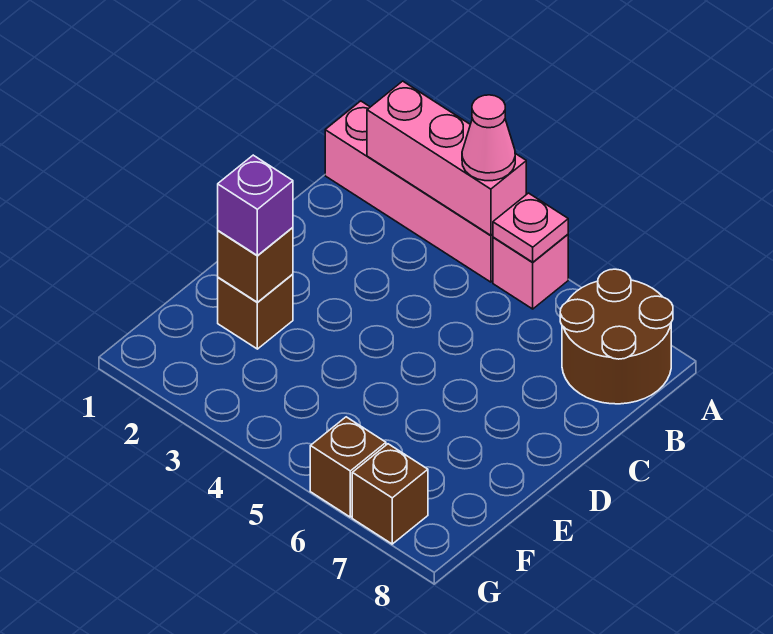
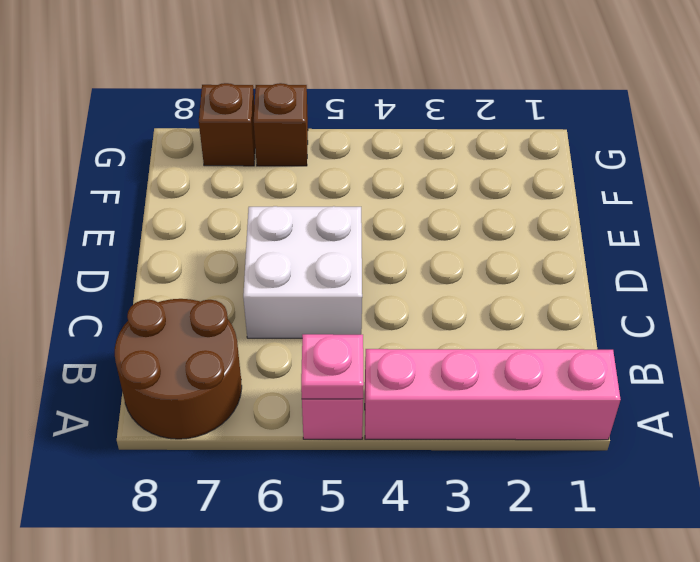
white 2x2 brick [243,206,362,338] -> none
none -> brown 1x1 brick [218,274,293,349]
none -> pink 1x3 brick [367,81,526,235]

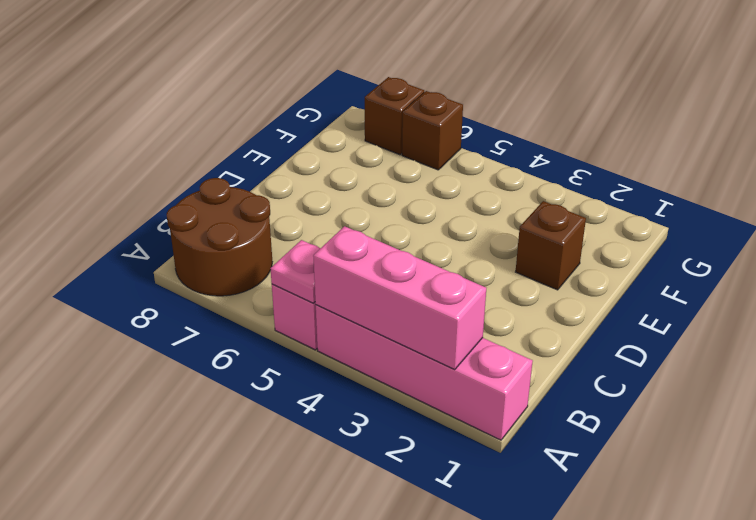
none -> brown 1x1 brick [218,227,293,302]
none -> pink 1x1 cone [462,95,515,181]

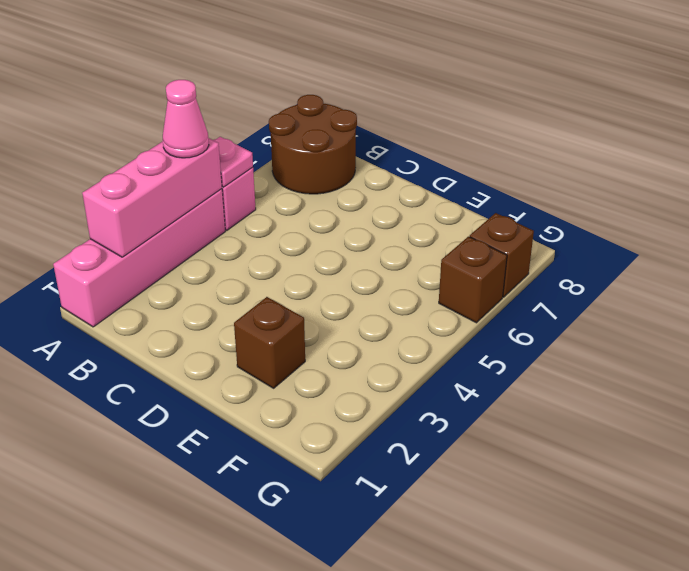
none -> brown 1x1 brick [218,227,293,302]
none -> purple 1x1 brick [218,155,293,255]

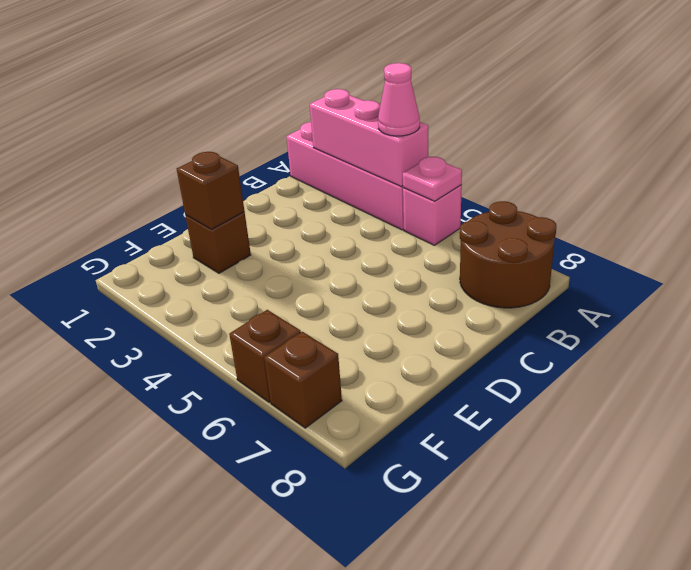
none -> purple 1x1 brick [218,155,293,255]

